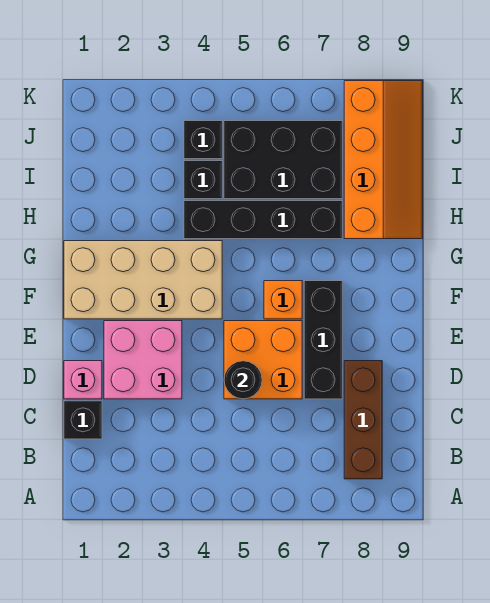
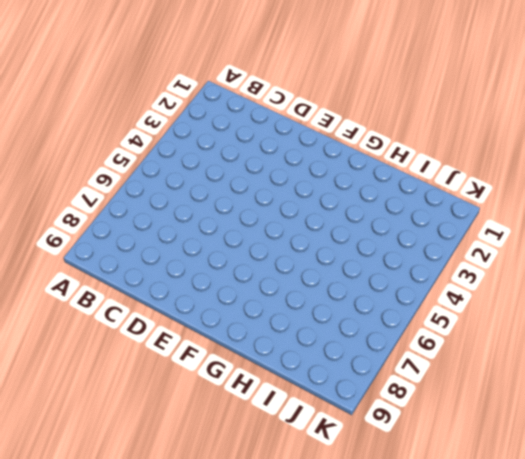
none -> brown 1x3 brick [344,361,382,479]
none -> black 1x1 brick [64,401,102,439]
none -> pink 1x1 brick [64,361,102,399]

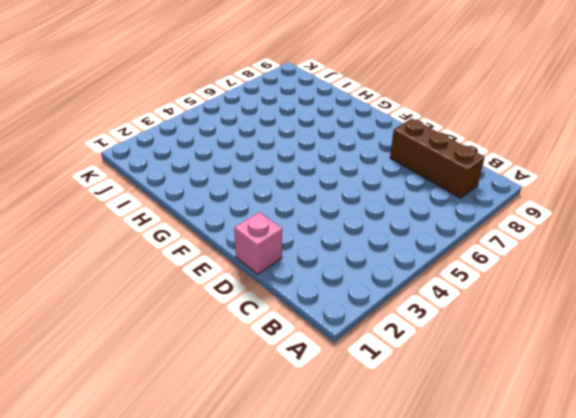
none -> black 1x1 brick [64,401,102,439]
none -> pink 2x2 brick [104,321,182,399]
none -> orange 2x2 brick [224,321,302,399]

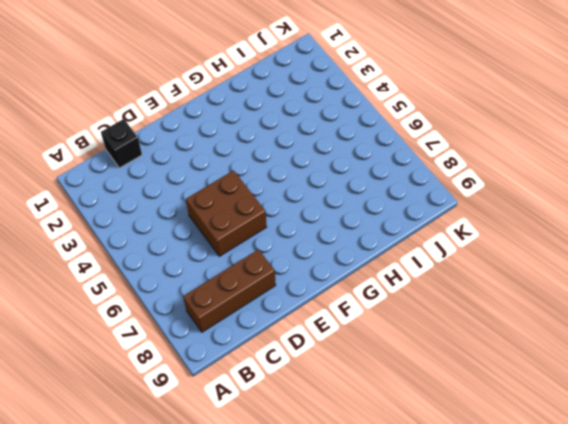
brown 2x2 brick [186,170,267,256] -> orange 2x2 brick [224,321,302,399]
none -> pink 1x1 brick [64,361,102,399]
none -> pink 2x2 brick [104,321,182,399]
none -> black 1x3 brick [304,281,342,399]

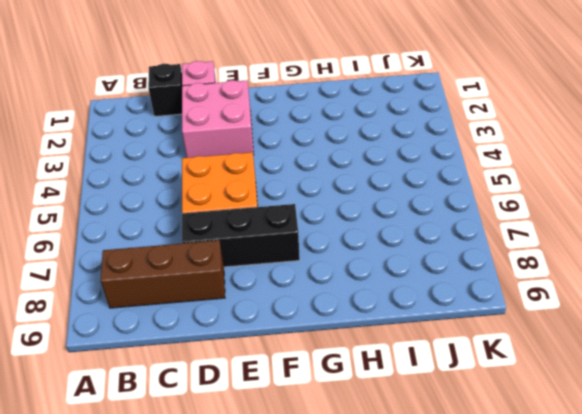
none -> tan 2x4 brick [64,241,222,319]
none -> orange 1x1 brick [264,281,302,319]
none -> black 1x4 brick [184,201,342,239]

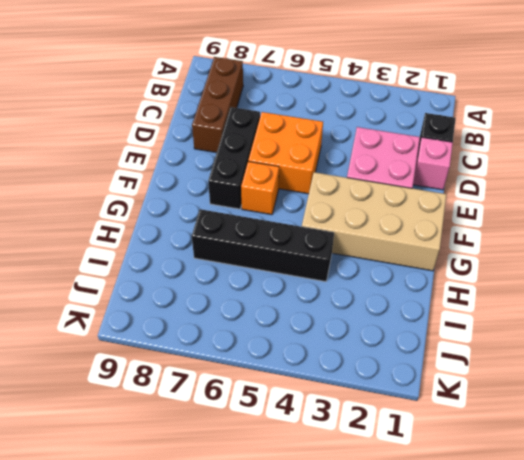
none -> orange 2x4 slope [344,81,422,239]
none -> black 1x1 brick [184,161,222,199]
none -> black 2x3 brick [224,121,342,199]

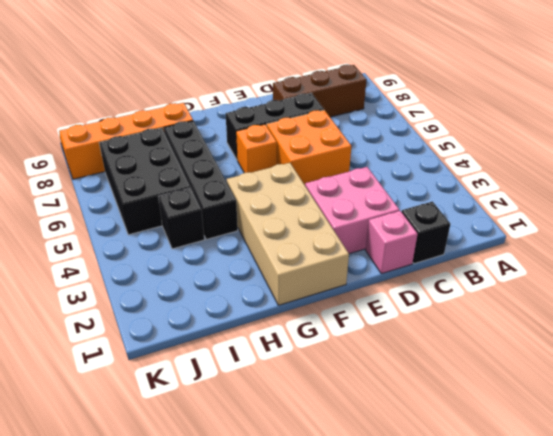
none -> black 1x1 brick [184,121,222,159]
none -> black 1x1 round brick [224,361,262,399]

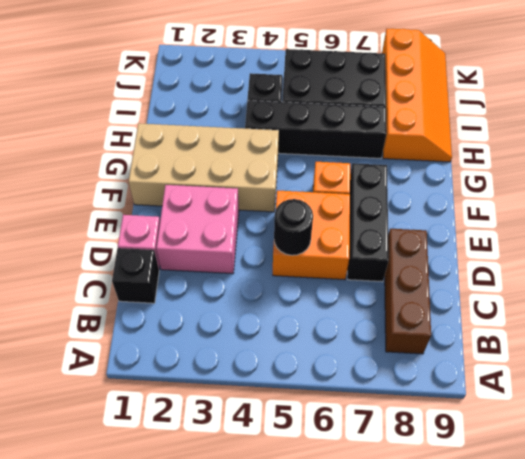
none -> black 1x1 brick [184,121,222,159]

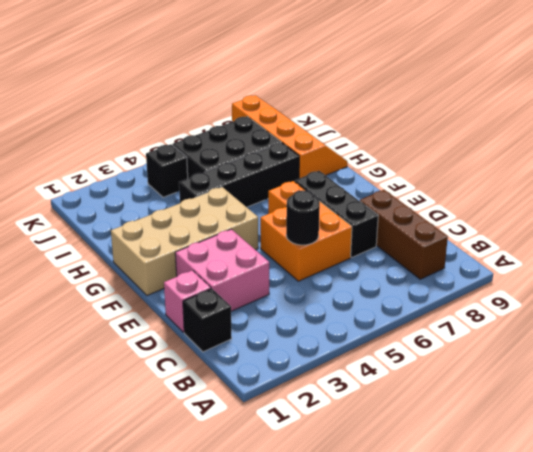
none -> black 1x1 brick [184,161,222,199]

